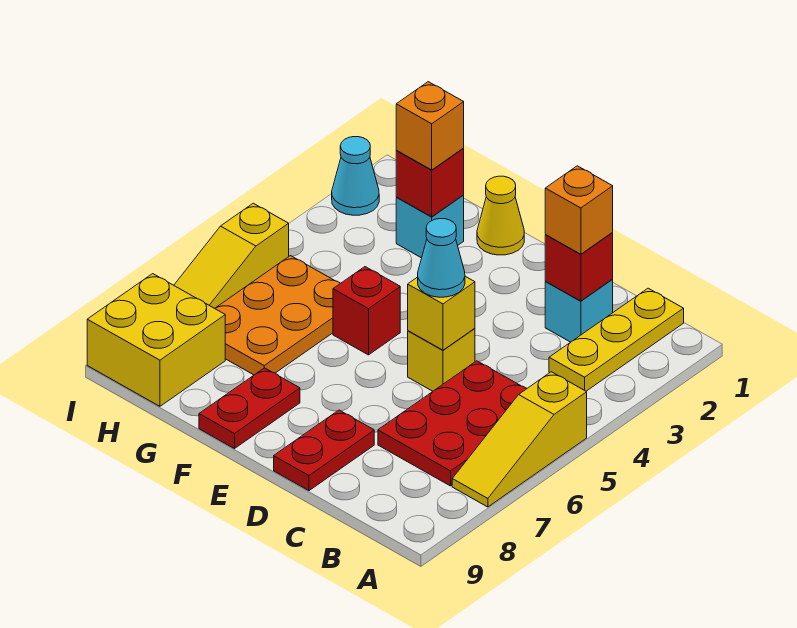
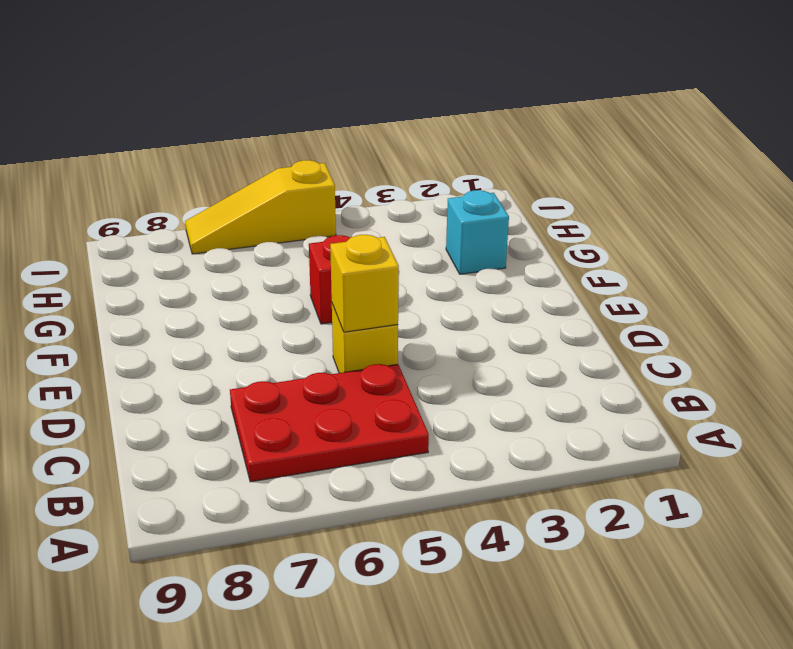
none -> yellow 1x3 slope [452,372,587,507]
none -> yellow 1x3 plate [549,288,684,391]
none -> cyan 1x1 brick [545,280,613,342]

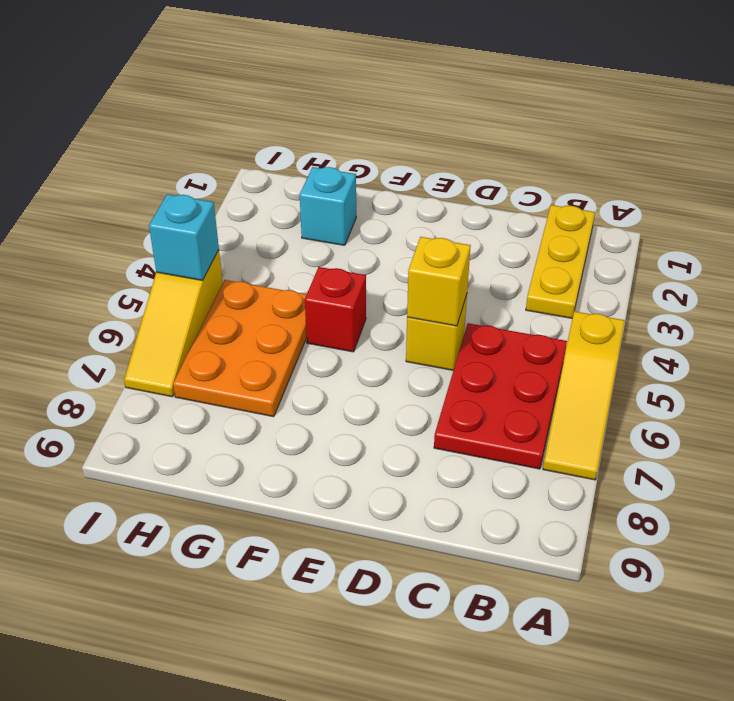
cyan 1x1 brick [149,194,219,280] -> cyan 1x1 brick moved to [545,280,613,342]
none -> red 1x2 plate [274,410,374,491]
none -> yellow 1x1 cone [477,176,524,255]
none -> red 1x2 plate [199,368,300,449]

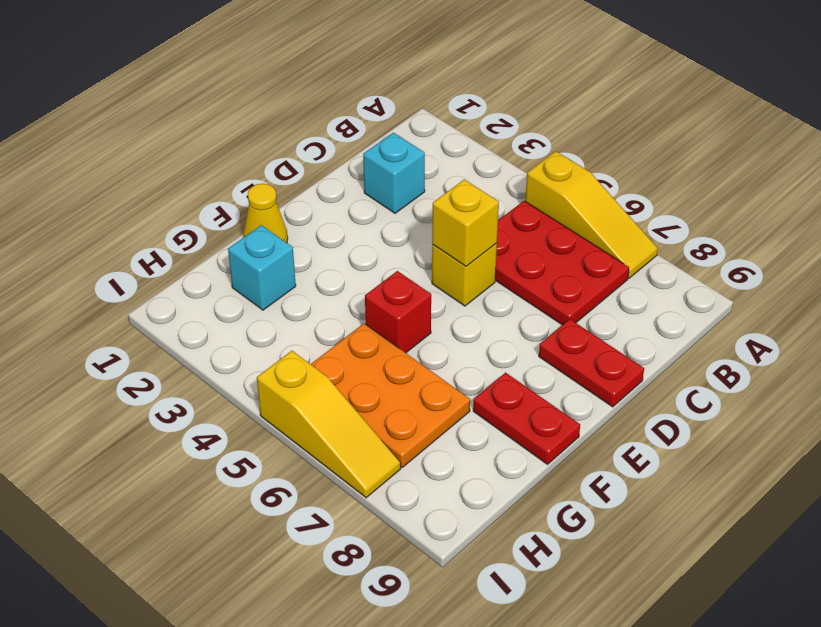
none -> yellow 1x3 plate [549,288,684,391]
none -> yellow 2x2 brick [87,274,225,406]
none -> cyan 1x1 cone [332,137,379,215]

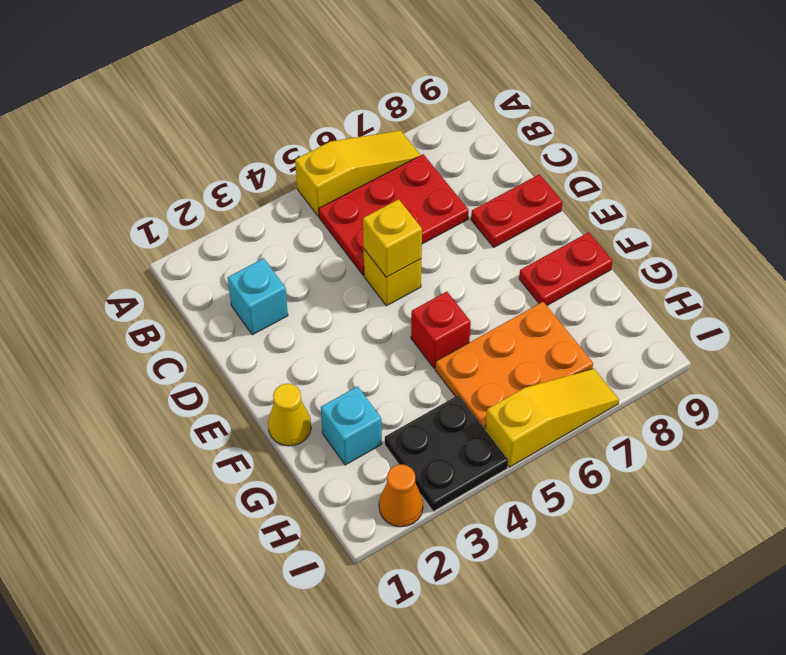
black 2x2 plate [385,395,508,512] -> none
orange 1x1 cone [379,465,423,527] -> cyan 1x1 cone [332,137,379,215]
none -> yellow 1x3 plate [549,288,684,391]
none -> yellow 2x2 brick [87,274,225,406]
none -> red 1x1 brick [545,233,613,301]

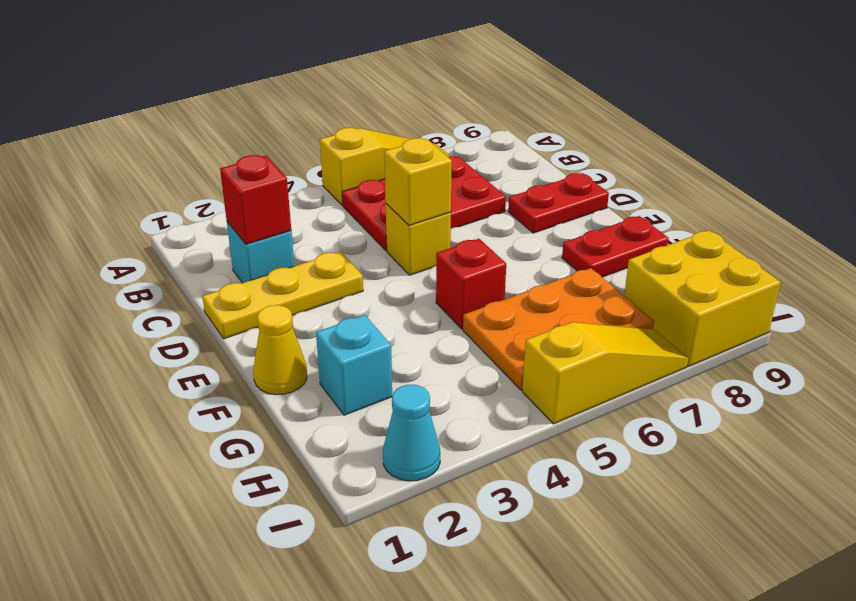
yellow 1x3 plate [202,251,363,339] -> yellow 1x3 plate moved to [549,288,684,391]
none -> red 1x1 brick [396,149,464,217]
none -> orange 1x1 brick [545,166,613,254]
none -> cyan 1x1 cone [418,219,465,297]

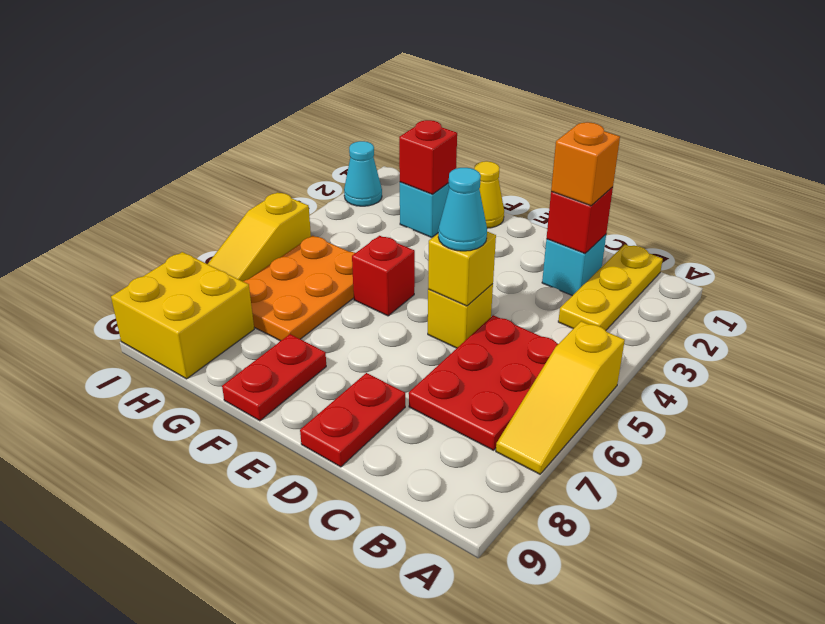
none -> orange 1x1 brick [396,82,464,170]

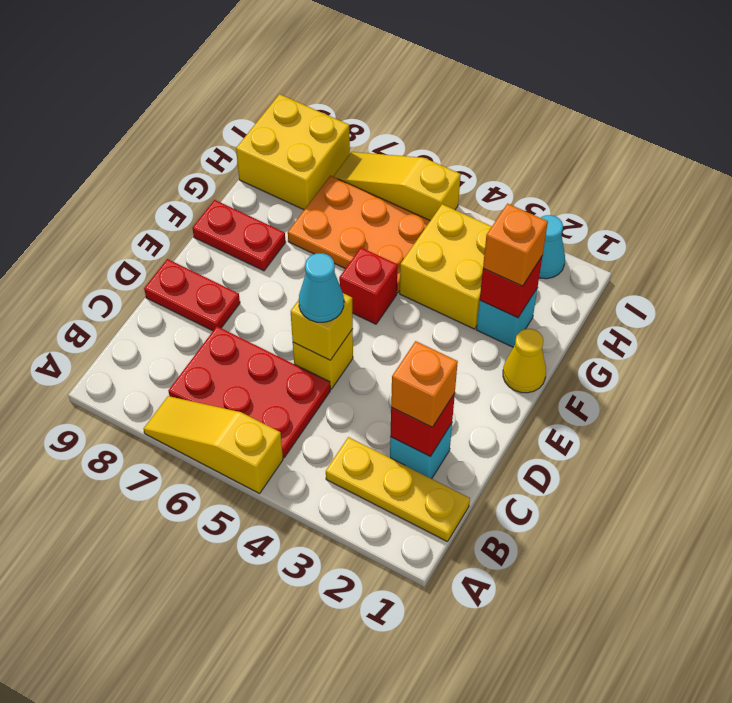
yellow 2x2 brick [400,204,492,329] -> none

